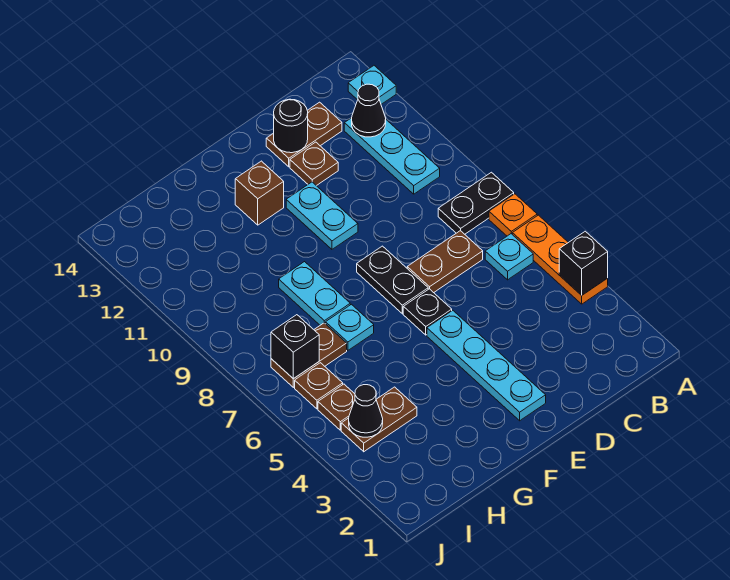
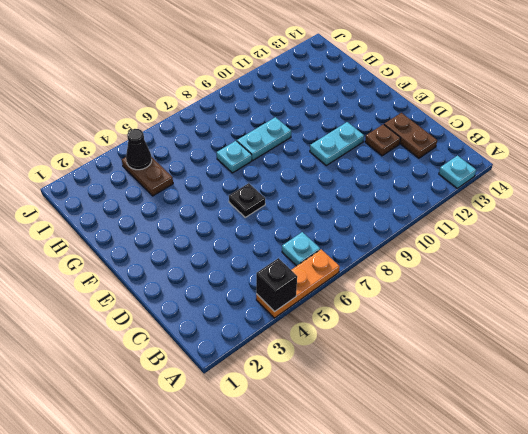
none -> orange 1x1 plate [489,194,537,236]
none -> black 1x2 plate [438,172,514,234]
none -> cyan 1x3 plate [344,118,440,194]

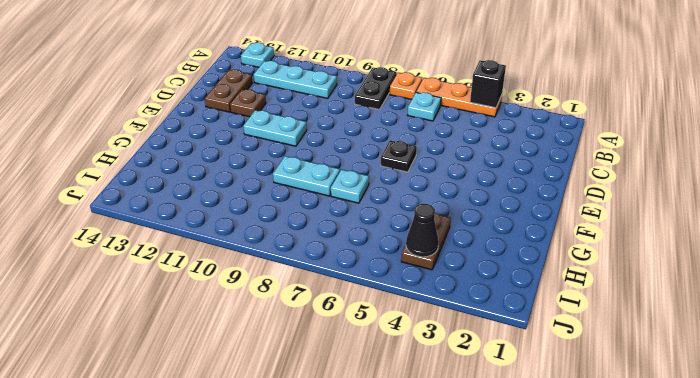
none -> brown 1x2 plate [407,231,483,293]
none -> cyan 1x4 plate [427,310,546,421]
none -> black 1x2 plate [357,246,428,314]

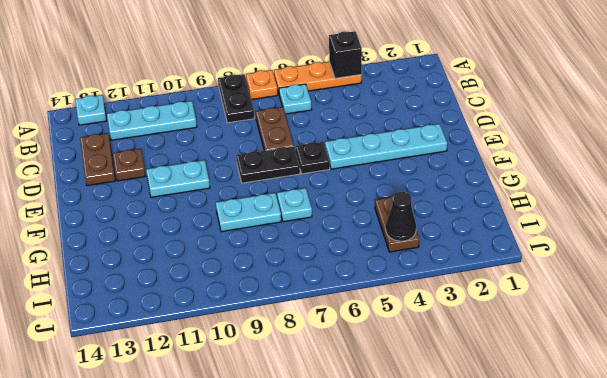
none -> brown 1x1 brick [235,161,284,225]
none -> brown 1x2 plate [271,323,347,387]
none -> brown 1x1 plate [318,384,355,430]

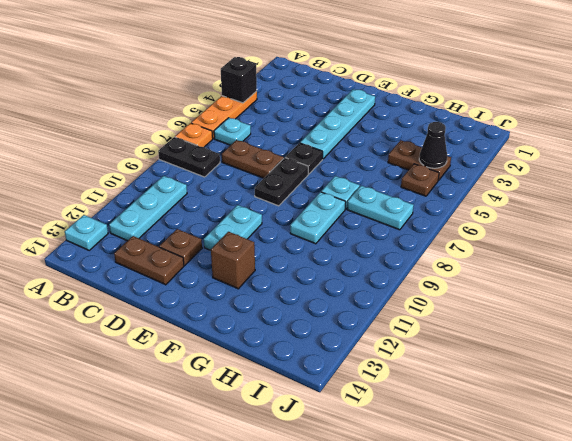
cyan 1x2 plate [347,186,414,230] -> brown 1x2 plate [271,323,347,387]
none -> brown 1x1 plate [295,363,343,409]
none -> black 1x1 cone [352,84,386,137]
none -> black 1x1 round brick [274,99,308,153]

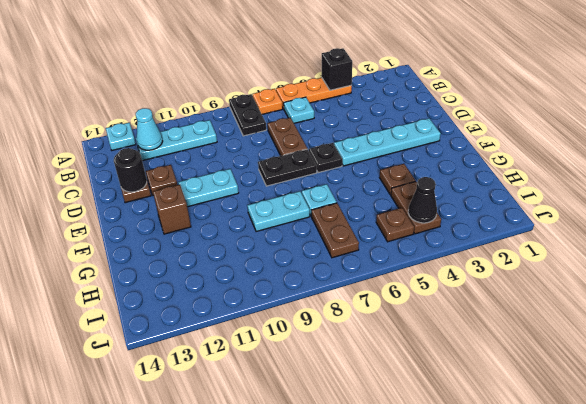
cyan 1x1 cone [136,108,163,150] -> black 1x1 cone [352,84,386,137]
brown 1x1 plate [380,164,415,195] -> brown 1x1 plate moved to [295,363,343,409]
none -> black 1x1 brick [271,315,319,379]

